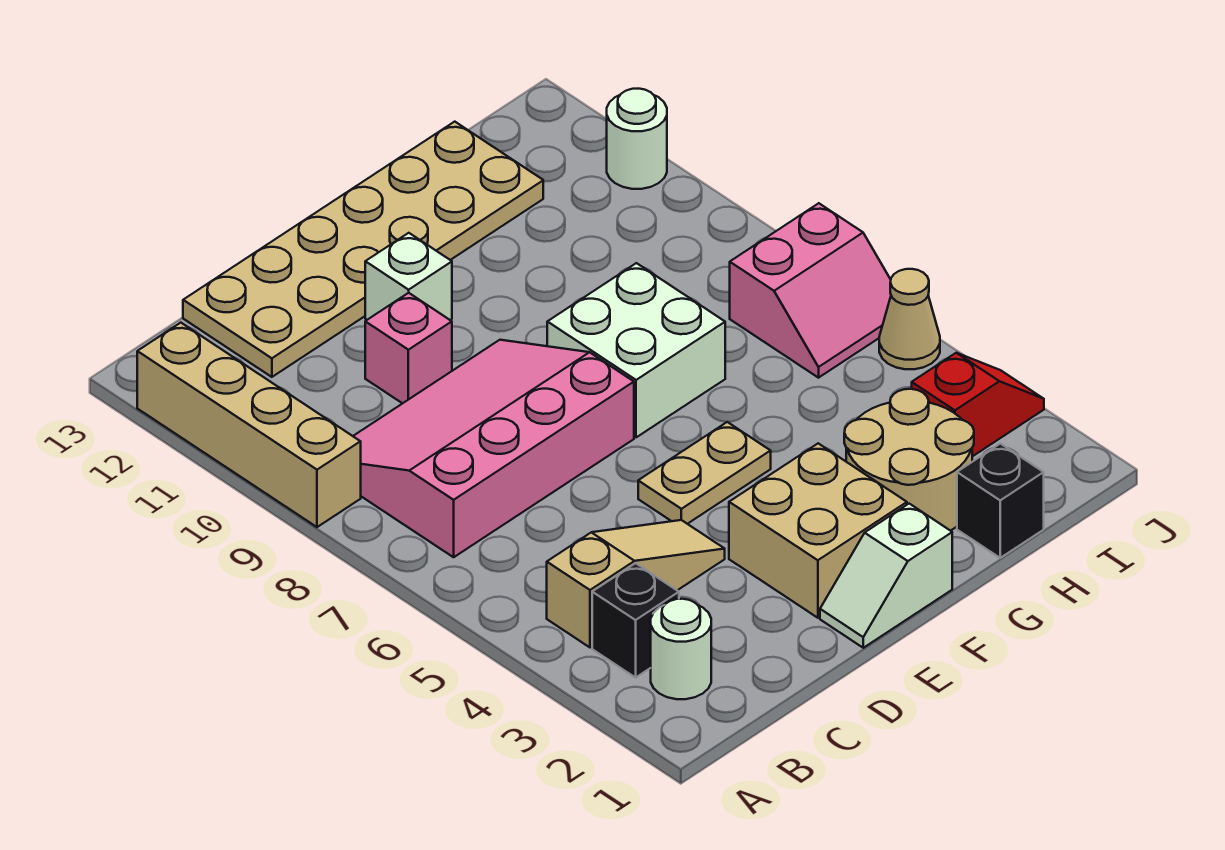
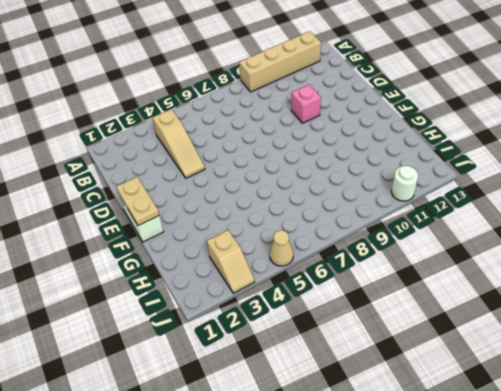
tan 1x2 plate [116,177,159,226] -> tan 1x2 plate moved to [638,422,771,524]
tan 1x2 slope [207,230,255,293] -> red 1x2 slope [912,353,1044,457]
none -> white 1x1 round brick [651,599,711,699]
none -> black 1x1 brick [592,563,679,678]
none -> pink 3x4 slope [353,340,634,557]

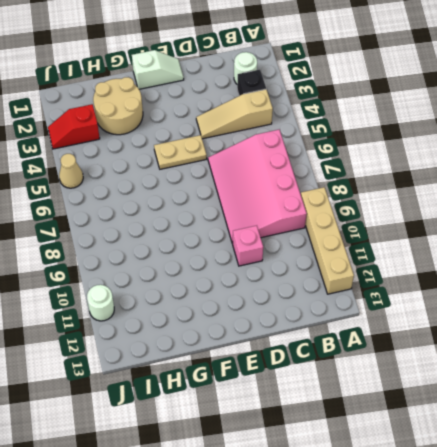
pink 3x4 slope [208,130,307,244] -> pink 3x4 slope turned to [353,340,634,557]
none -> tan 2x6 plate [183,122,543,377]
none -> tan 2x2 brick [729,443,907,618]
none -> white 1x1 brick [365,233,452,320]

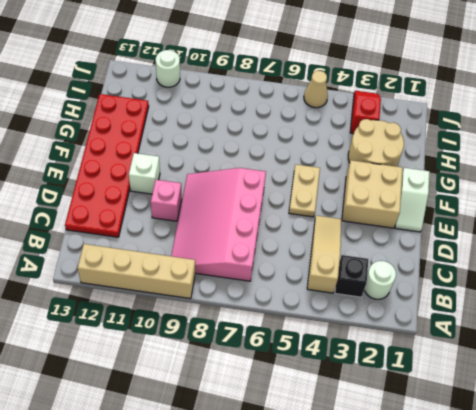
red 2x6 plate [65,94,149,237] -> tan 2x6 plate [183,122,543,377]
none -> white 2x2 brick [547,263,725,437]
none -> black 1x1 brick [957,444,1044,558]
none -> pink 2x2 slope [730,203,891,378]

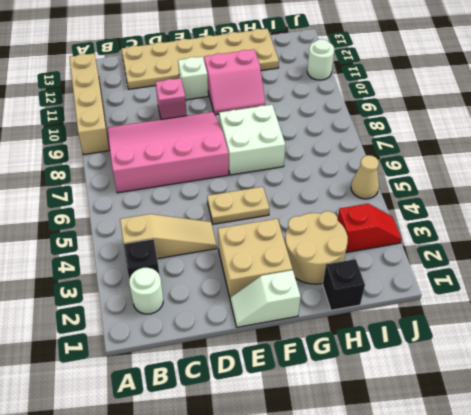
pink 2x2 slope [204,49,265,115] -> pink 2x2 slope moved to [730,203,891,378]

